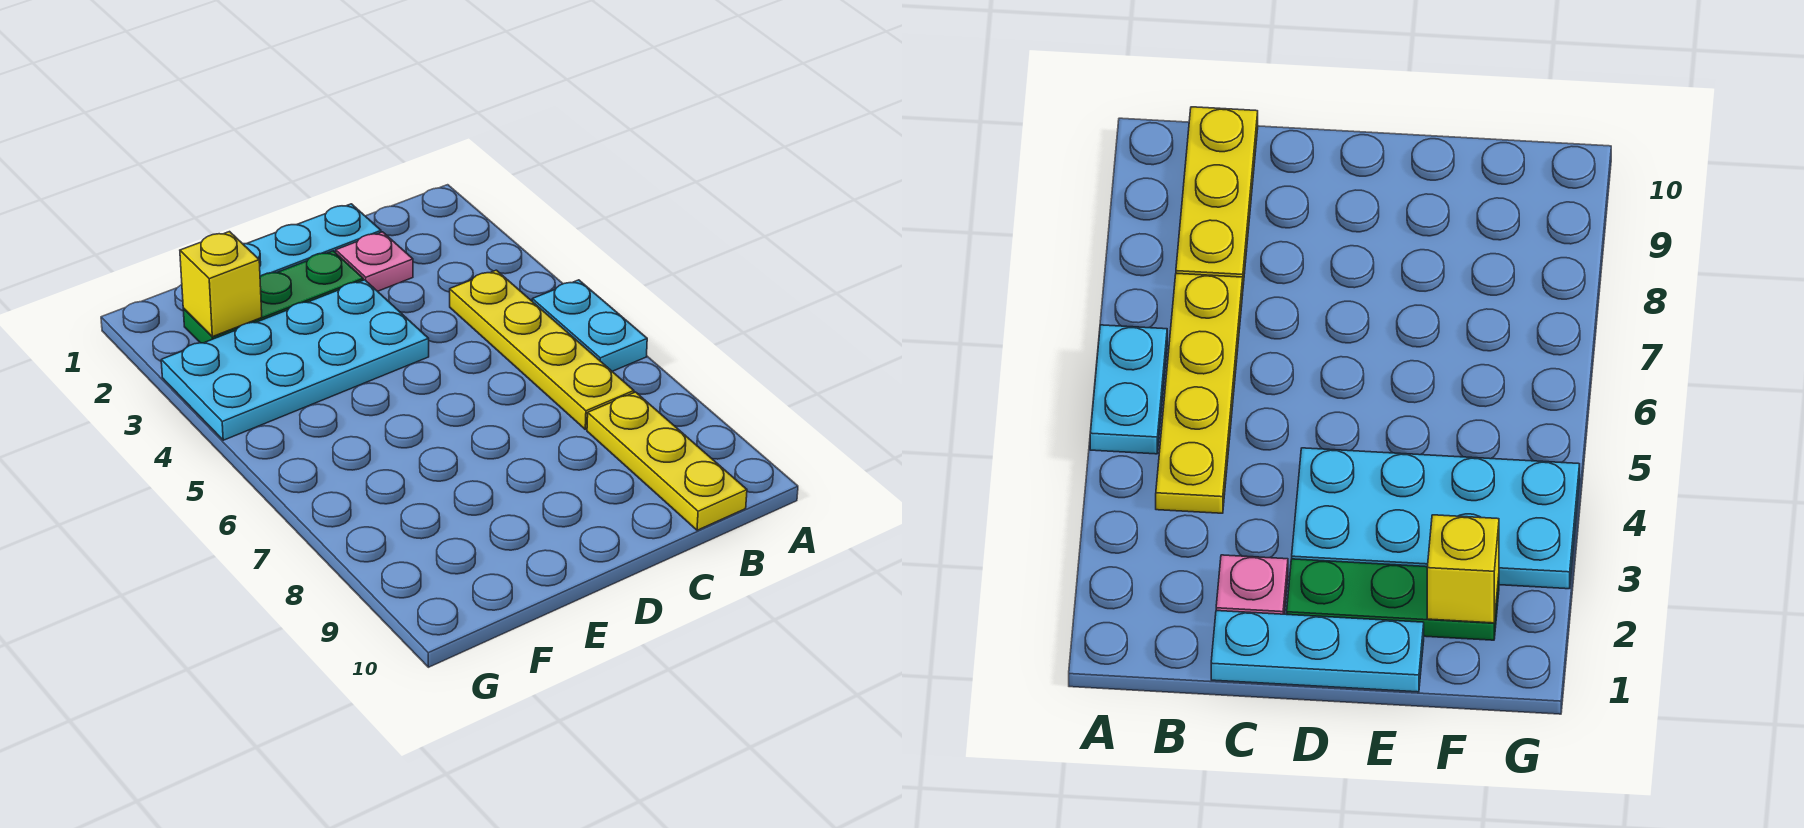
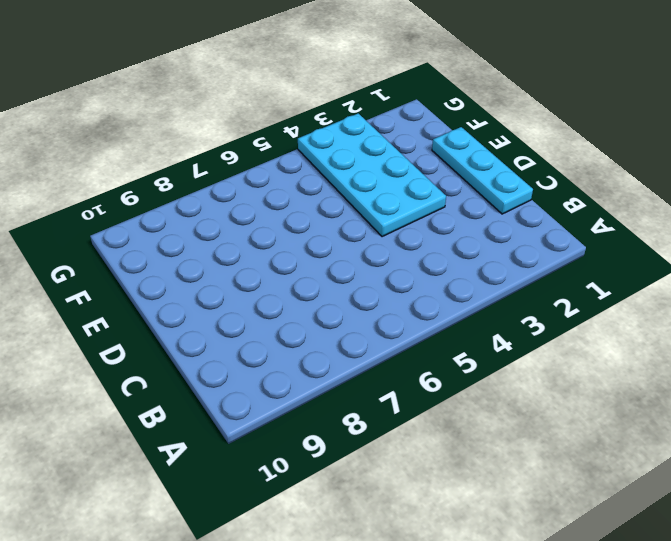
none -> cyan 1x2 plate [532,280,647,371]
none -> yellow 1x4 plate [450,270,634,429]

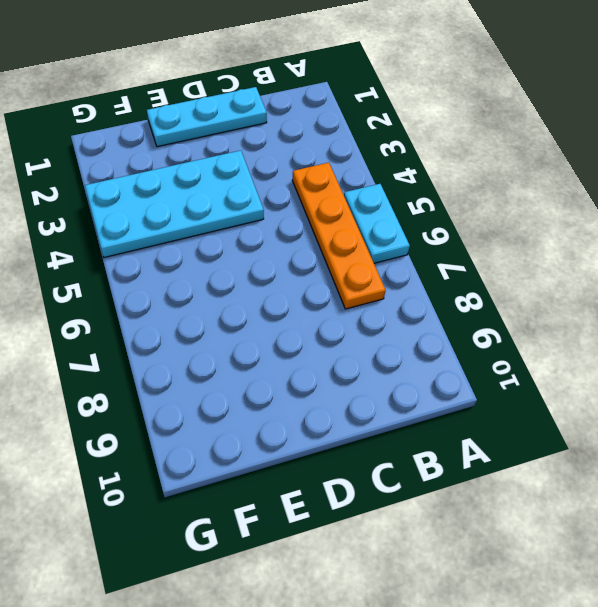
orange 1x4 plate [292,163,386,309] -> yellow 1x4 plate [450,270,634,429]
none -> yellow 1x3 plate [587,392,747,530]
none -> pink 1x1 plate [336,232,413,291]

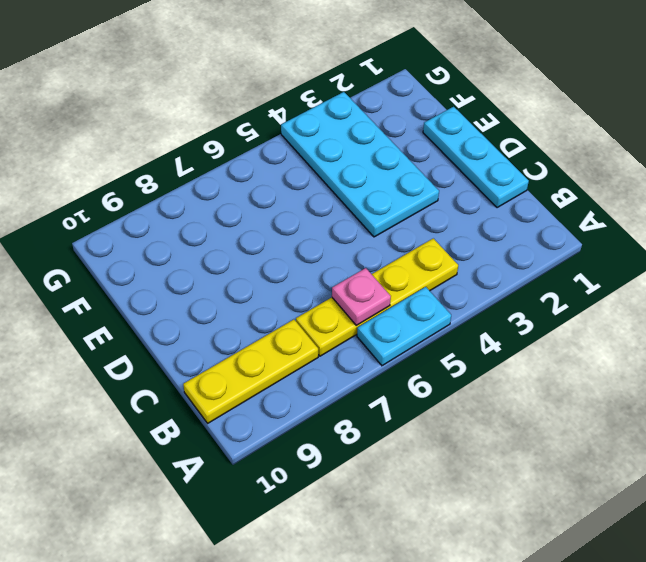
pink 1x1 plate [332,268,391,326] -> pink 1x1 plate moved to [336,232,413,291]
none -> green 1x3 plate [183,251,363,343]
none -> yellow 1x1 brick [180,232,262,337]

